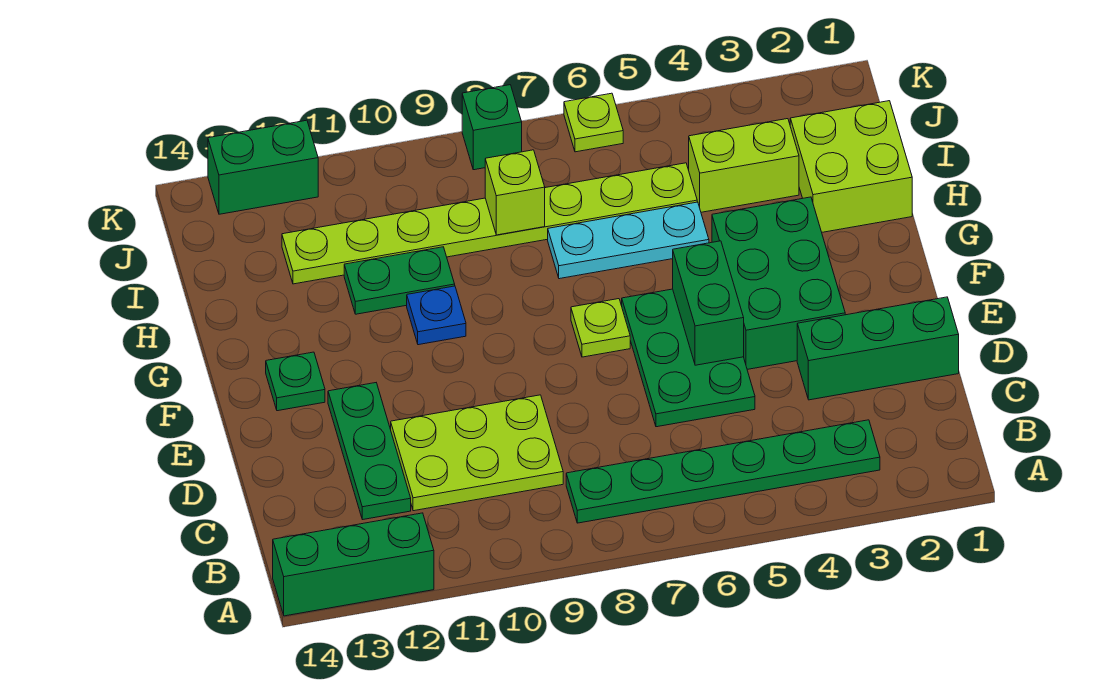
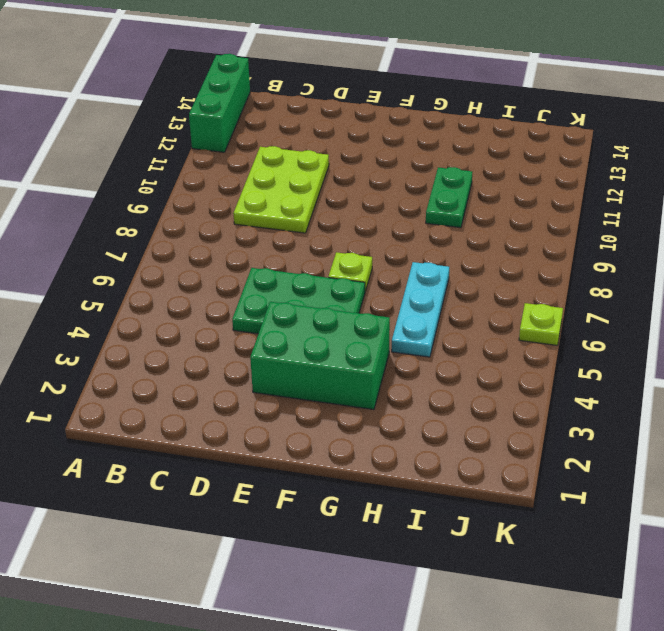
none -> green 1x6 plate [566,420,880,523]
none -> green 1x3 plate [328,383,411,520]
none -> green 1x3 brick [797,297,959,400]

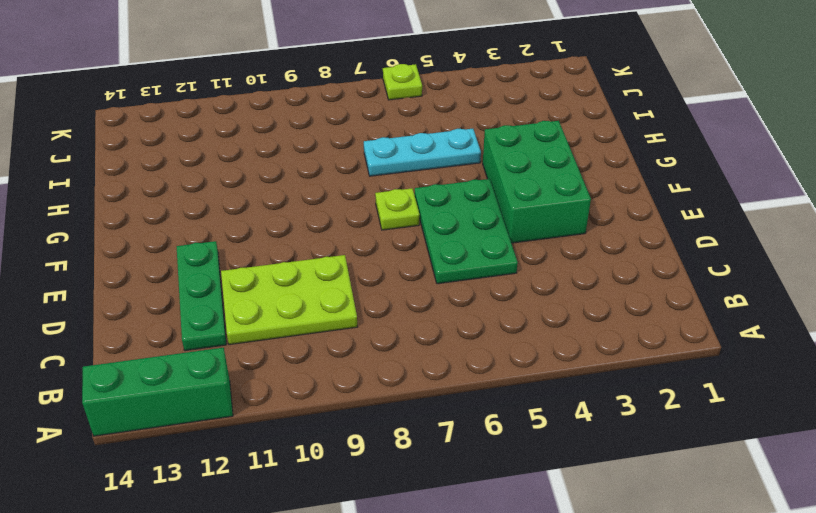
none -> green 1x6 plate [566,420,880,523]
none -> green 1x3 brick [797,297,959,400]
none -> green 1x1 plate [266,352,325,411]

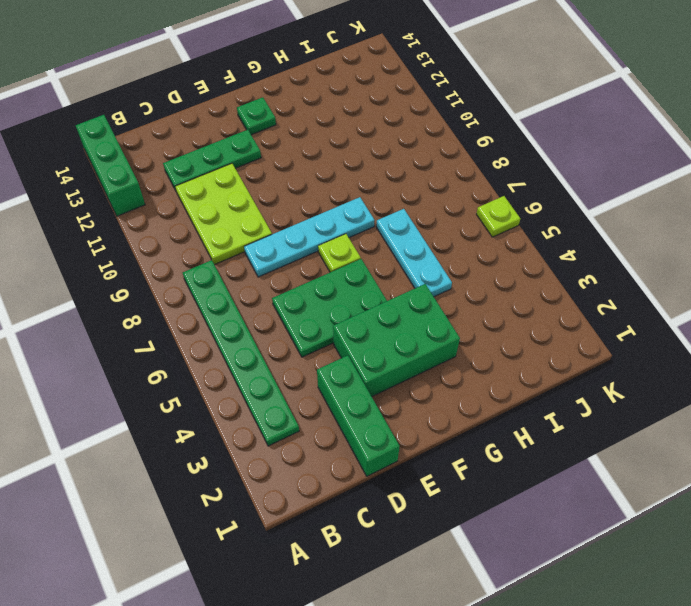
cyan 1x4 plate [244,197,375,277] -> none
none -> blue 1x1 plate [407,286,466,345]
none -> lime 2x2 brick [790,101,912,232]
none -> green 1x2 plate [344,247,455,314]

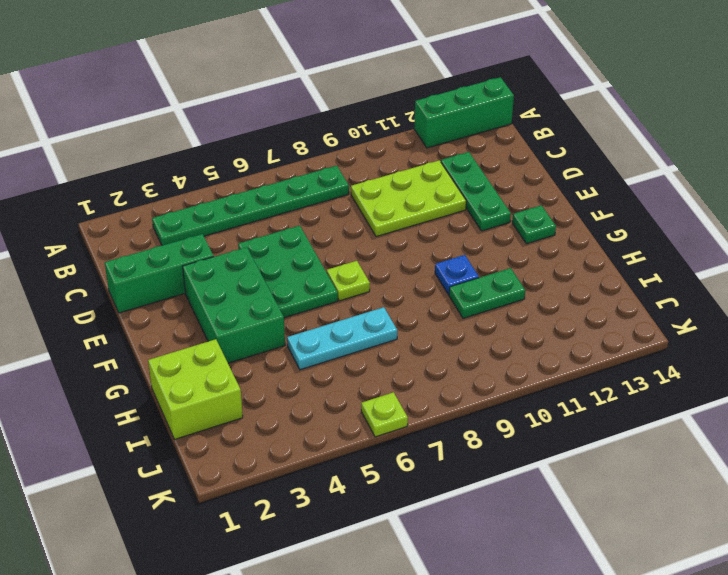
none -> lime 1x2 brick [689,119,799,212]
none -> lime 1x8 plate [282,163,697,284]
none -> green 1x1 brick [462,85,522,170]

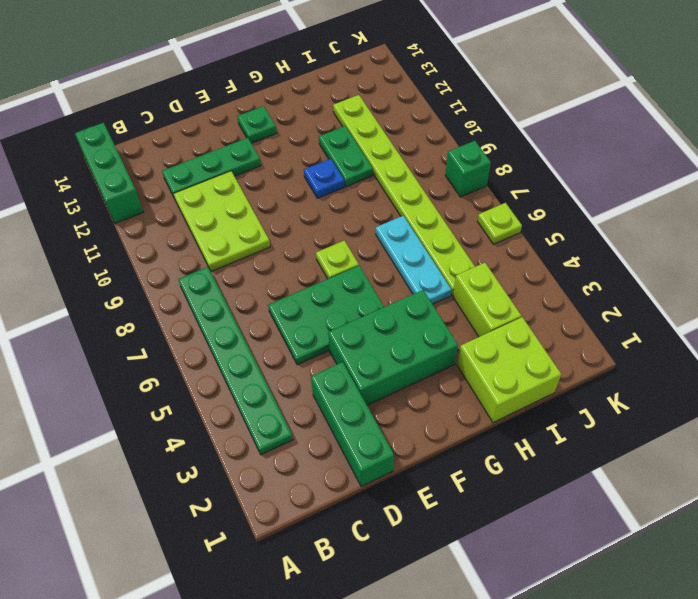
none -> green 1x2 brick [208,120,318,214]
none -> green 1x2 brick [673,241,744,365]
none -> lime 1x1 brick [485,150,545,235]

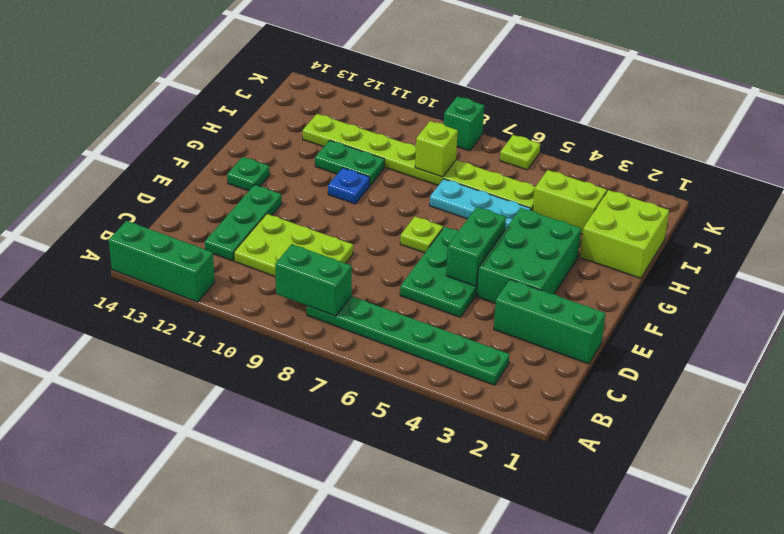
green 1x2 brick [275,244,352,316] -> green 1x2 brick moved to [208,120,318,214]

